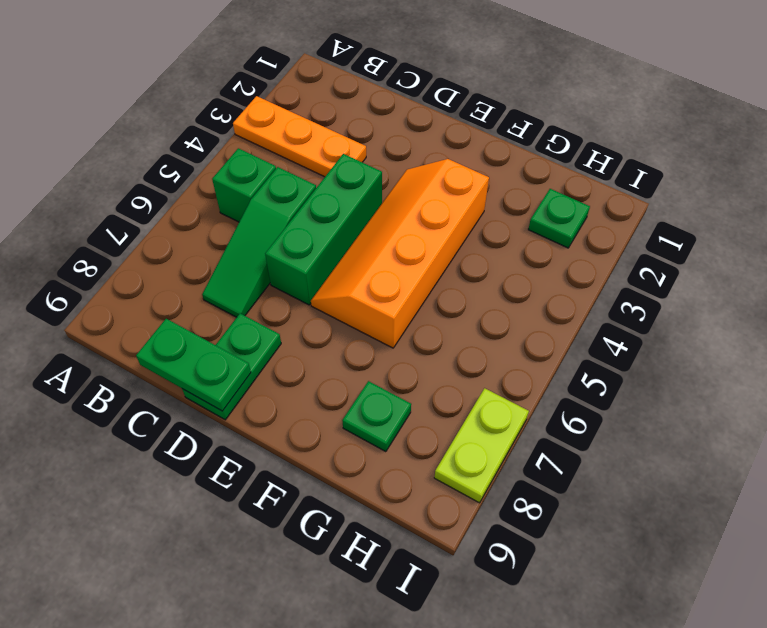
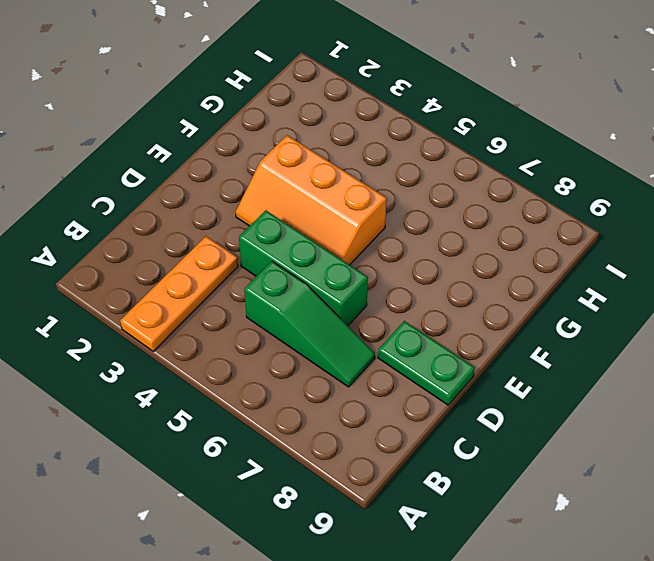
orange 2x3 slope [236,135,387,265] -> orange 2x4 slope [311,159,489,348]
none -> green 1x1 brick [212,148,276,222]
none -> green 1x1 plate [342,381,411,452]

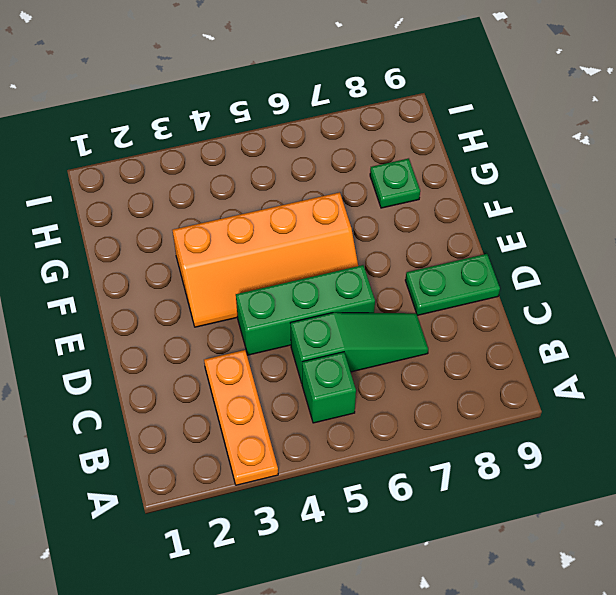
none -> green 1x1 plate [528,189,590,248]
none -> lime 1x2 plate [434,388,529,503]

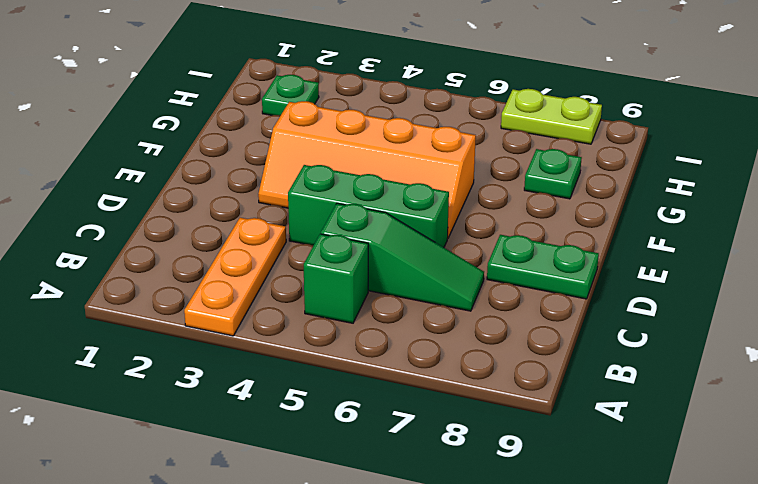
none -> green 1x2 plate [136,319,251,411]

